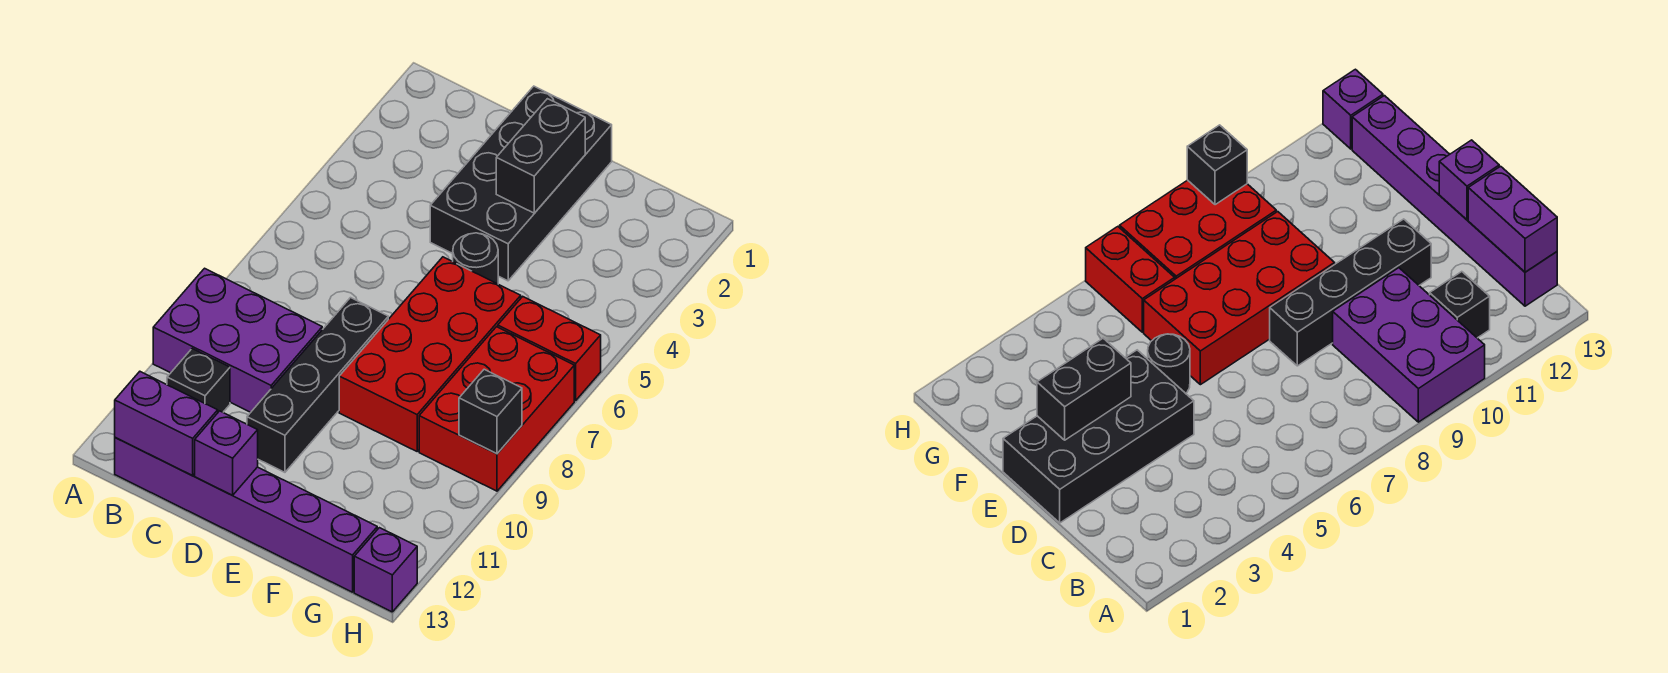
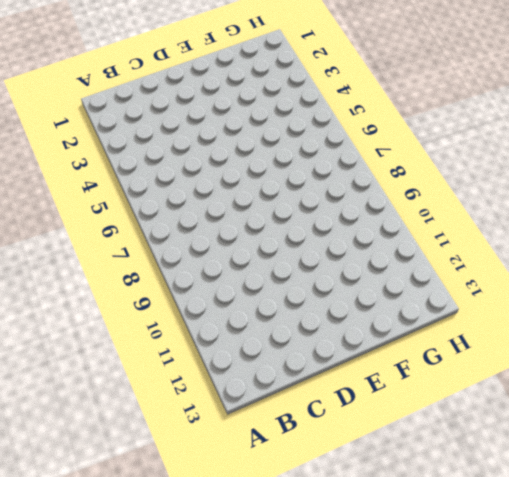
none -> purple 2x3 brick [153,268,322,412]
none -> black 1x1 brick [167,349,230,412]
none -> purple 1x6 brick [115,437,377,592]

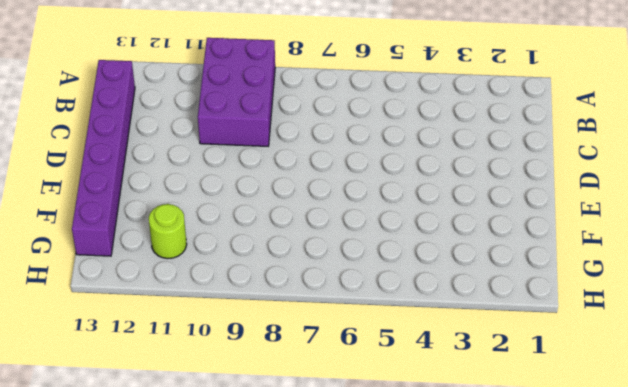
lime 1x1 round brick [149,204,187,259] -> none
none -> black 1x1 brick [167,349,230,412]
none -> black 2x4 brick [430,86,612,281]
none -> black 1x4 brick [247,298,388,472]

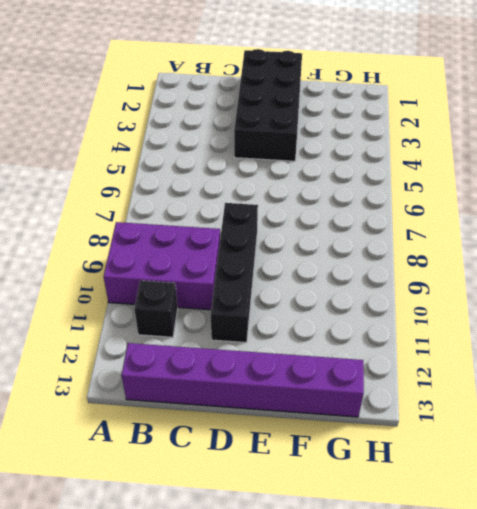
none -> black 1x1 round brick [453,233,498,284]
none -> red 2x4 brick [339,257,521,451]
none -> red 1x2 brick [498,297,601,401]

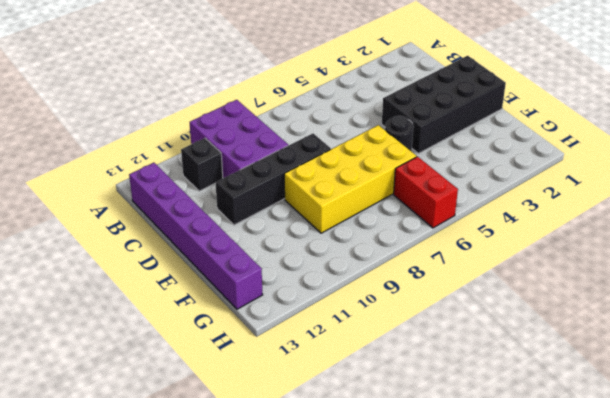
yellow 2x4 brick [284,125,417,233] -> red 2x4 brick [339,257,521,451]
none -> red 2x3 brick [419,327,574,491]
none -> purple 1x1 brick [354,528,417,612]
none -> purple 1x2 brick [115,372,218,475]

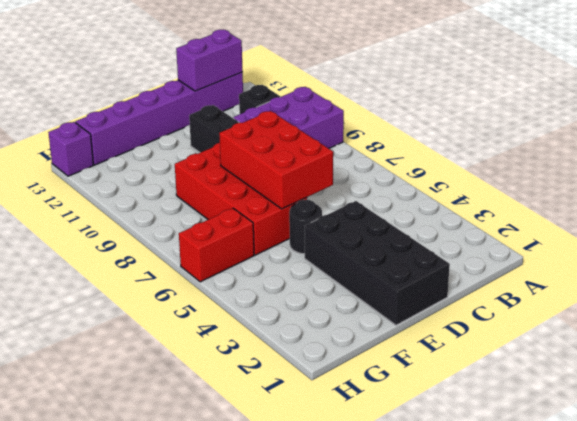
red 2x3 brick [219,111,333,209] -> red 2x3 brick moved to [419,327,574,491]
none -> purple 1x1 brick [195,411,258,495]
none -> black 1x2 brick [496,99,585,213]
none -> black 1x1 brick [459,369,522,454]

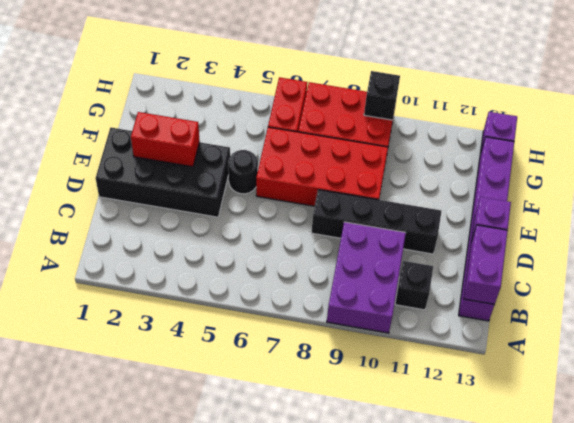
red 1x2 brick [131,112,200,167] -> black 1x2 brick [496,99,585,213]

